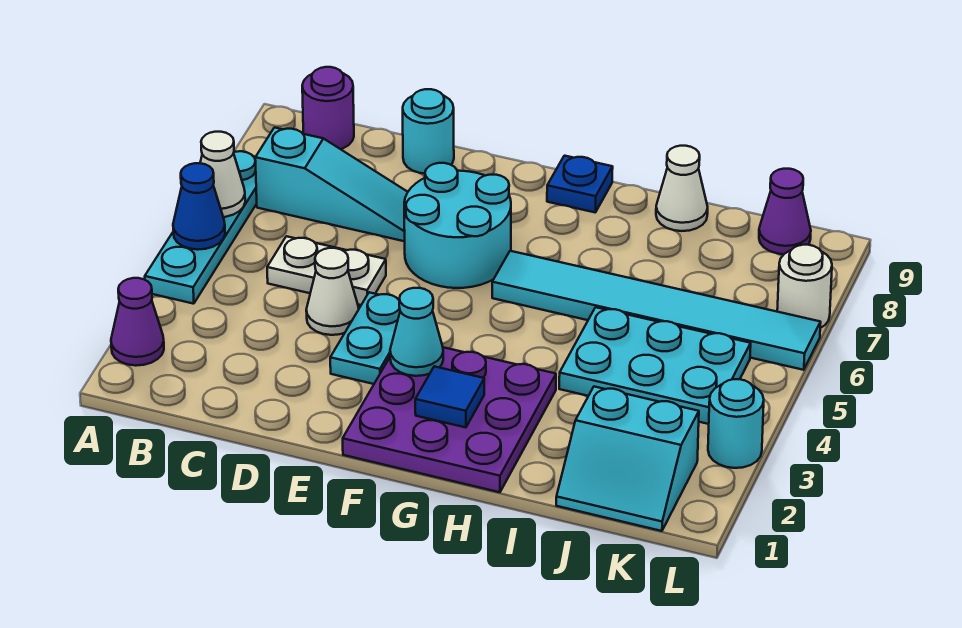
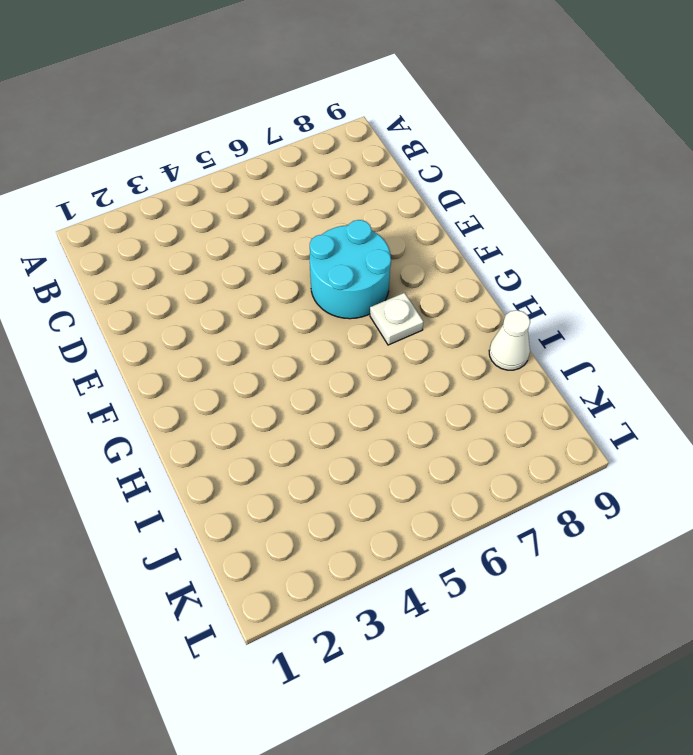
white 1x1 plate [370,293,423,345] -> none
none -> purple 1x1 cone [111,278,164,366]
none -> cyan 1x4 plate [145,151,257,304]
none -> cyan 1x3 slope [255,128,408,241]

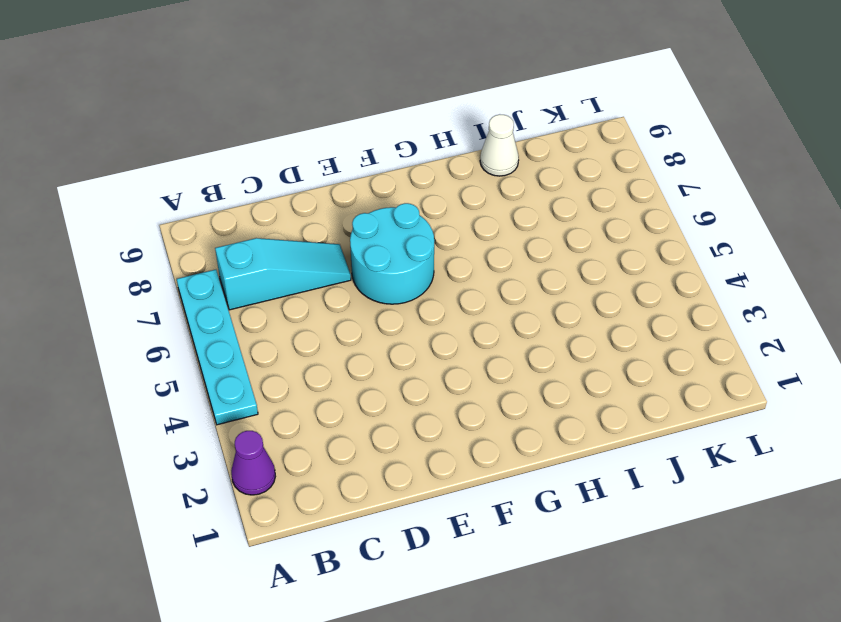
none -> purple 1x1 round brick [302,67,354,149]
none -> white 1x2 plate [267,236,386,305]
none -> white 1x1 cone [306,248,359,335]

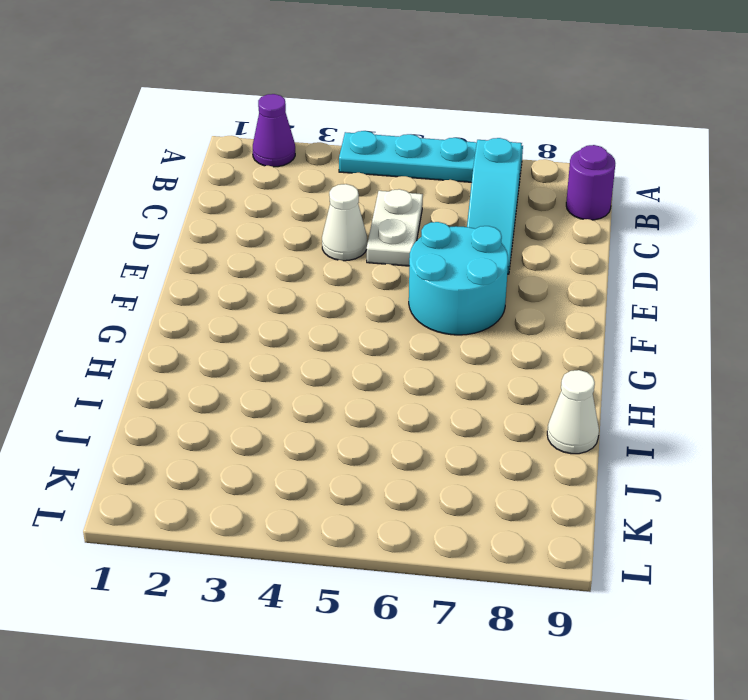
none -> cyan 1x1 round brick [403,89,454,174]
none -> cyan 1x2 plate [330,292,400,384]
none -> purple 3x3 plate [343,347,556,492]

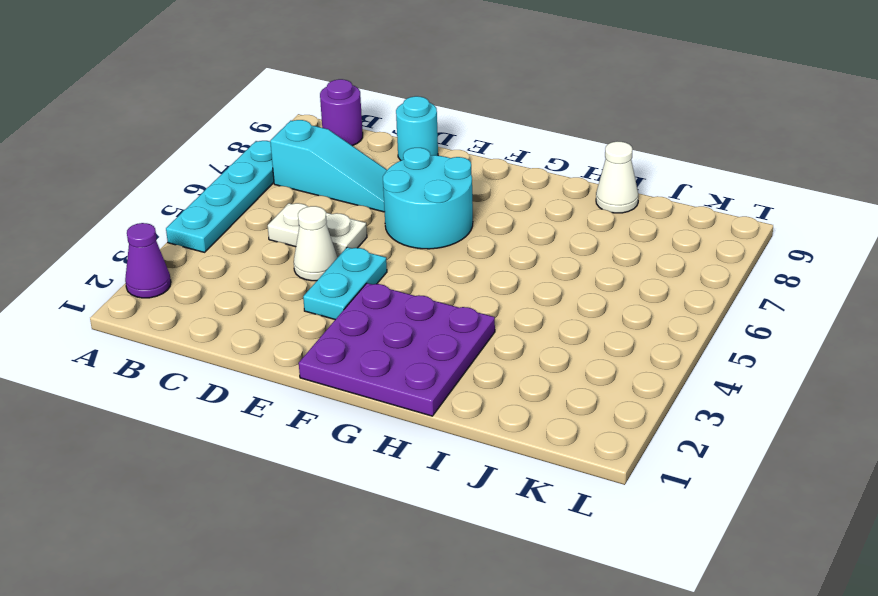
none -> cyan 1x6 tile [492,251,821,370]
none -> blue 1x1 plate [547,156,613,212]
none -> cyan 2x3 plate [559,307,751,424]

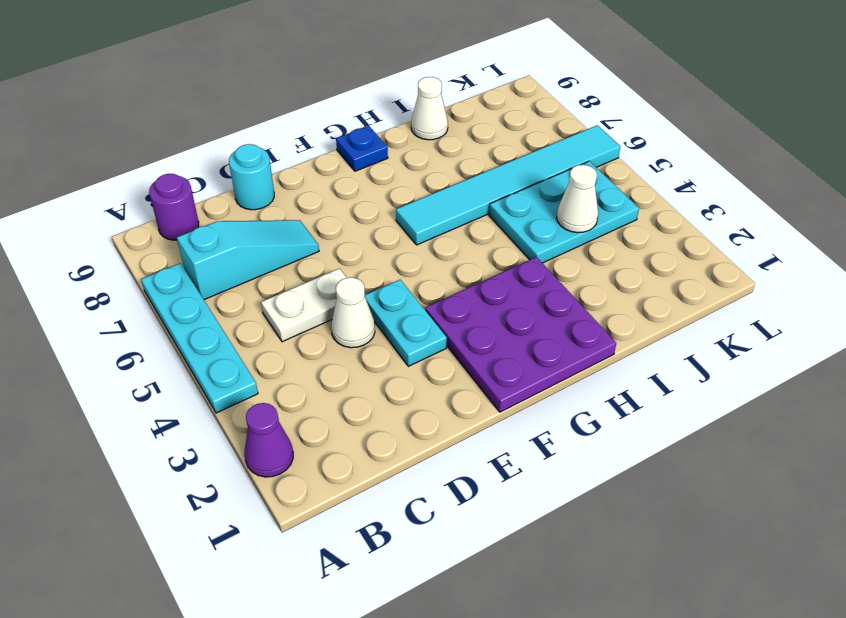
white 1x1 cone [557,164,598,233] -> white 1x1 cone moved to [200,132,245,217]
none -> cyan 2x2 round brick [404,163,511,288]
none -> cyan 2x2 slope [556,387,699,531]
none -> purple 1x1 cone [759,169,811,254]

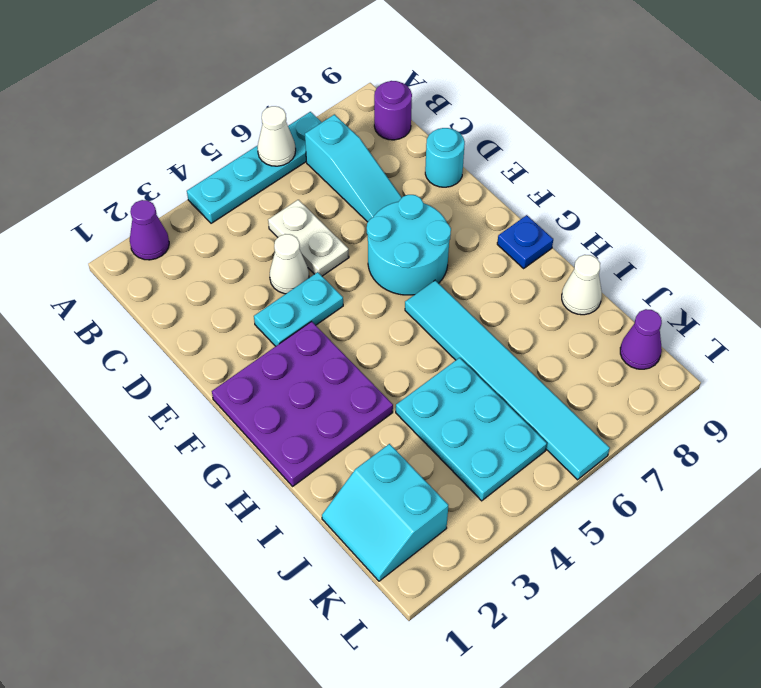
none -> cyan 1x1 round brick [708,379,764,468]
none -> white 1x1 round brick [777,245,832,328]
none -> blue 1x1 cone [173,163,225,250]

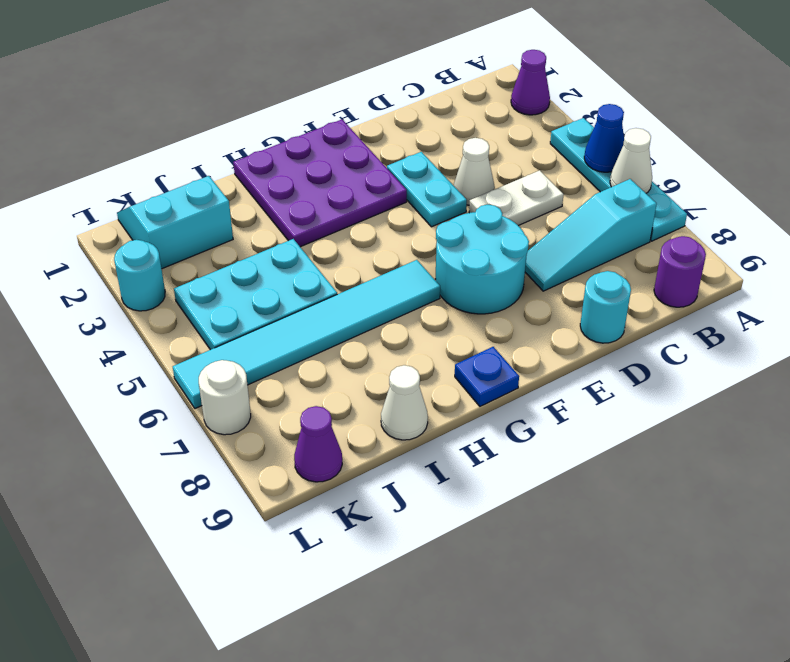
none -> cyan 1x1 cone [390,288,443,376]
none -> blue 1x1 tile [415,366,484,427]

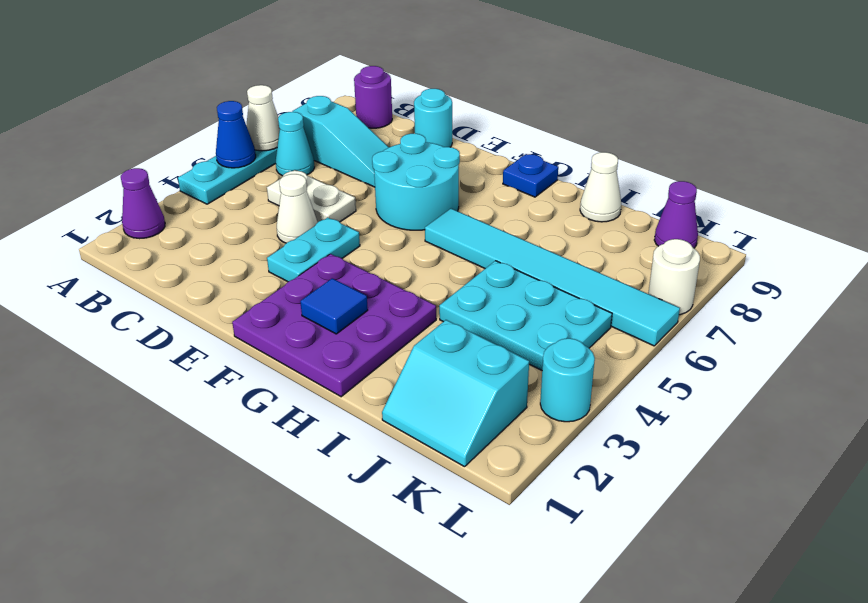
cyan 1x1 cone [276,112,314,176] -> cyan 1x1 cone moved to [390,288,443,376]

